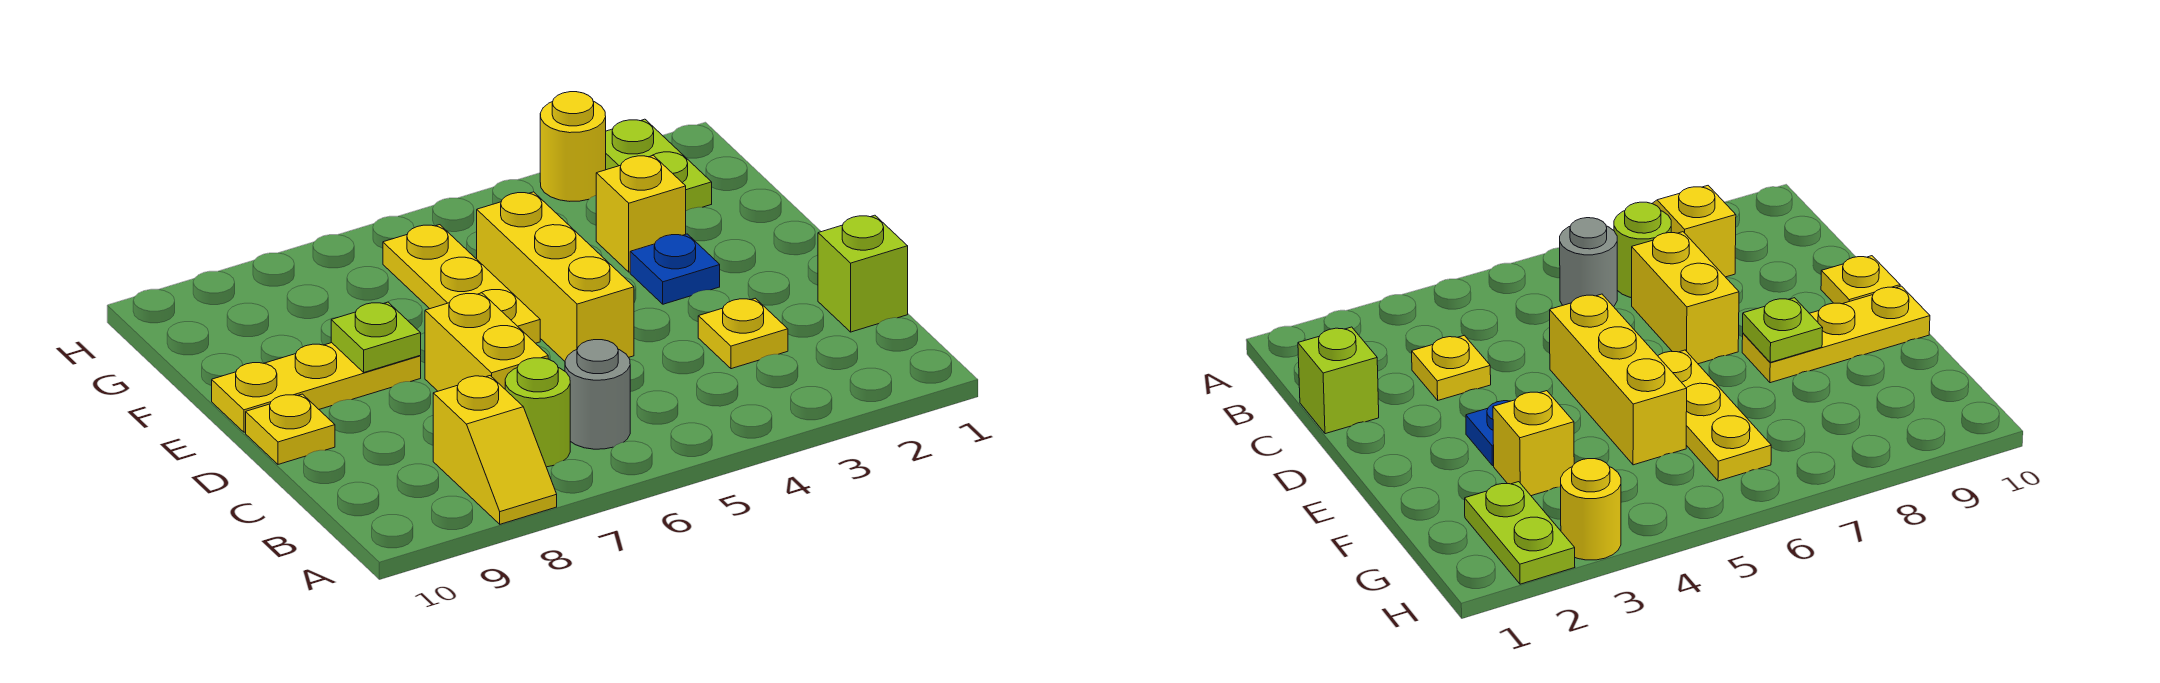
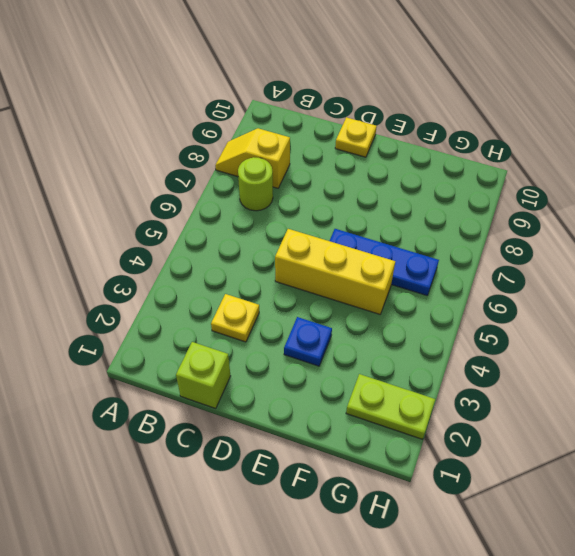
blue 1x3 plate [330,229,439,295] -> yellow 1x3 plate [383,225,540,343]
none -> grey 1x1 round brick [565,340,630,449]
none -> yellow 1x2 brick [425,293,548,391]
none -> yellow 1x3 plate [212,343,421,432]

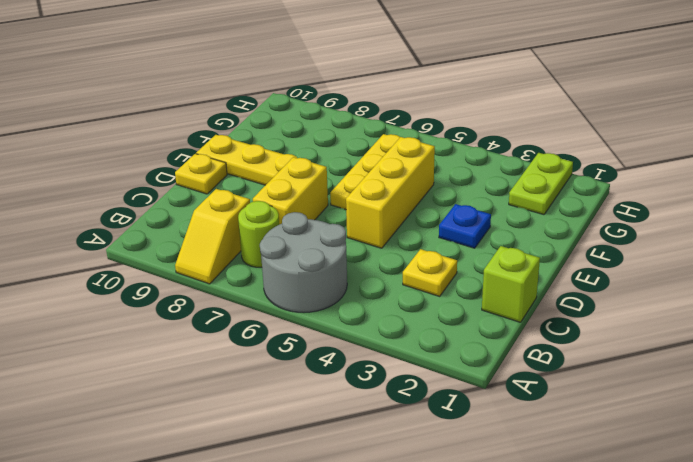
grey 2x2 round brick [260,212,347,313] -> grey 1x1 round brick [565,340,630,449]
none -> yellow 1x1 brick [596,155,686,272]
none -> yellow 1x1 round brick [540,92,606,201]
none -> lime 1x1 plate [331,302,421,372]

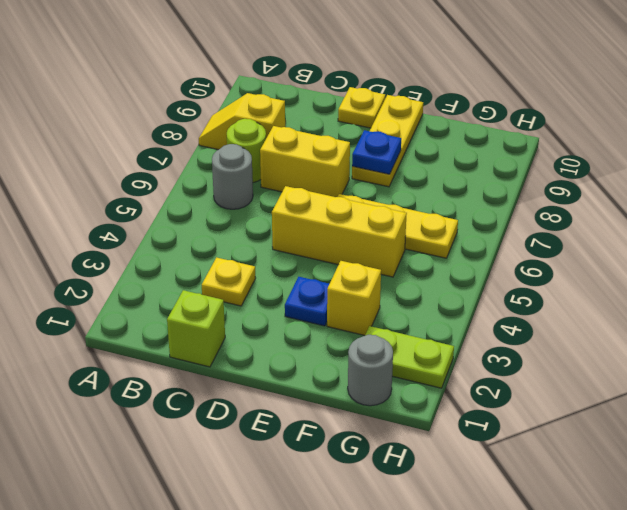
blue 1x1 plate [352,130,401,174] -> lime 1x1 plate [331,302,421,372]
grey 1x1 round brick [348,335,393,406] -> none
none -> yellow 1x1 round brick [540,92,606,201]

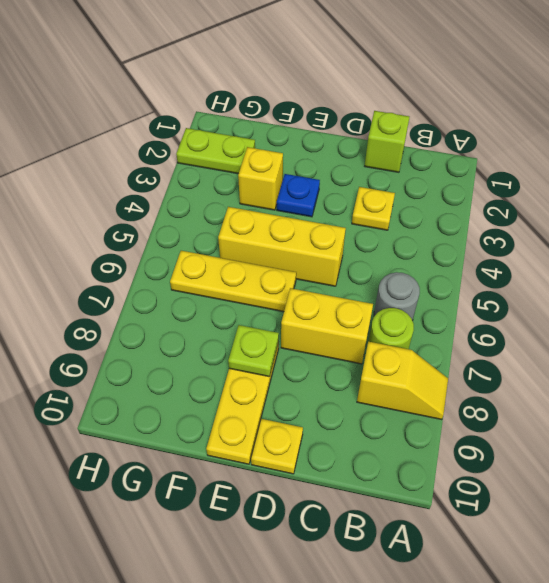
none -> yellow 1x1 round brick [540,92,606,201]

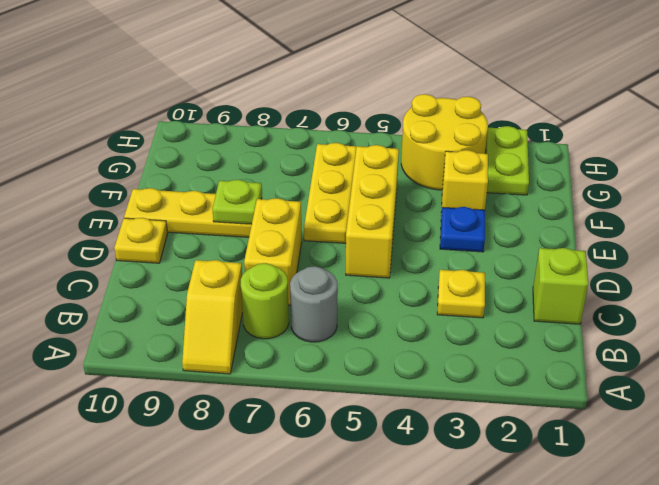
yellow 2x2 round brick [401,94,488,190] -> yellow 1x1 round brick [540,92,606,201]

